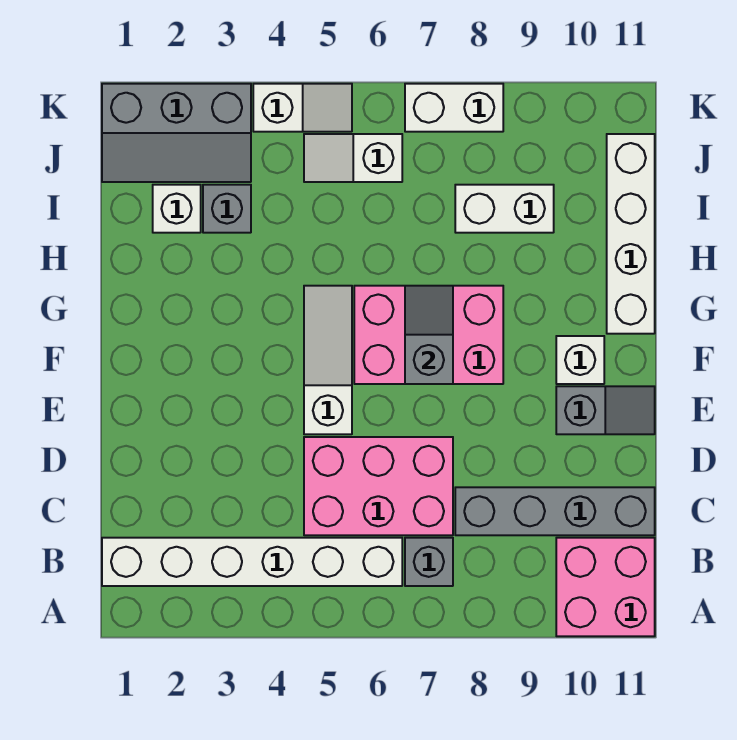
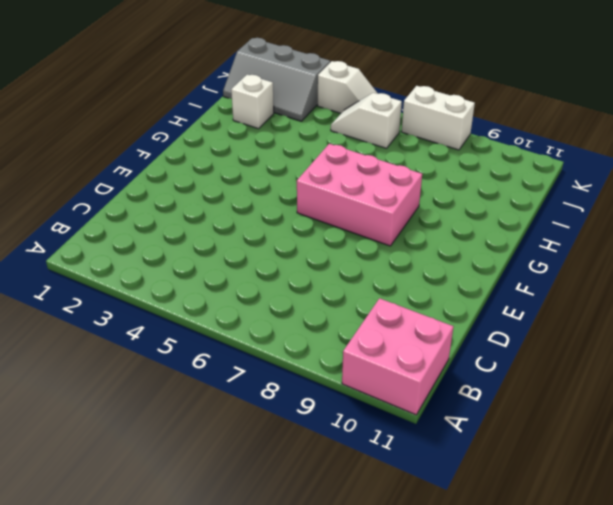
none -> white 1x6 brick [102,538,402,586]
none -> grey 1x1 brick [405,538,453,586]
none -> pink 2x3 brick [304,437,453,535]

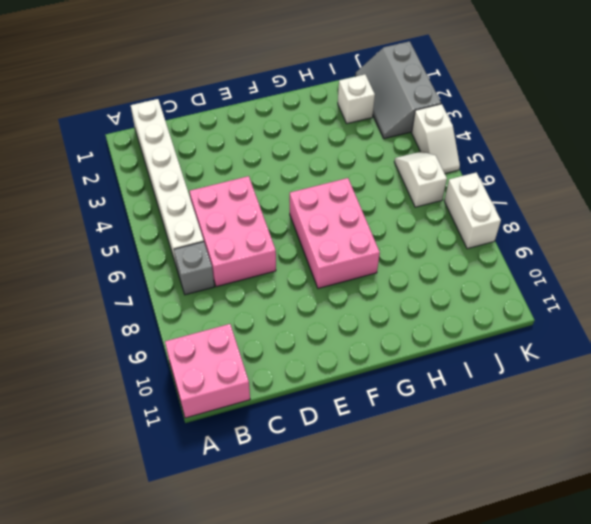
none -> grey 1x4 brick [455,487,655,535]
none -> white 1x3 slope [304,286,352,434]
none -> grey 1x2 slope [556,386,655,434]

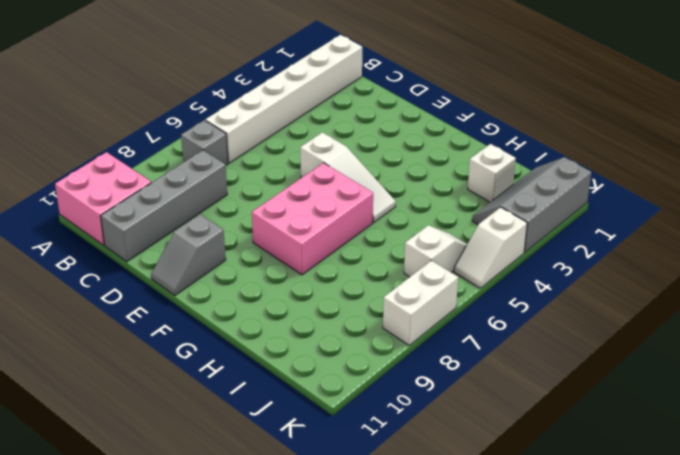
none -> pink 2x3 brick [304,437,453,535]
none -> white 1x1 brick [556,336,604,384]
none -> white 1x4 brick [607,134,655,334]

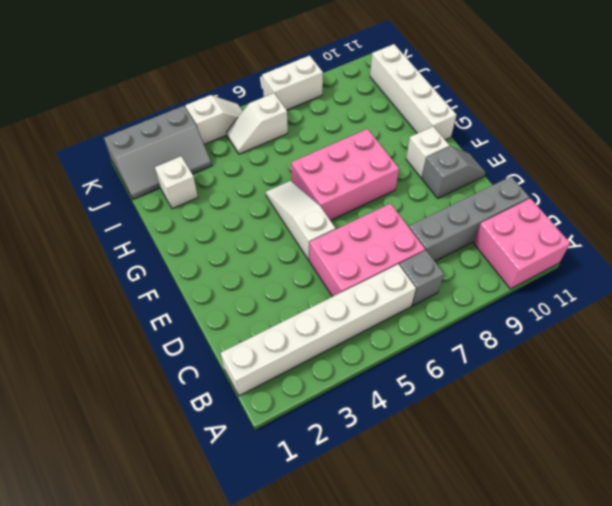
none -> grey 1x1 brick [203,185,251,233]
none -> white 1x2 brick [455,185,554,233]
none -> grey 1x2 slope [405,286,453,384]

